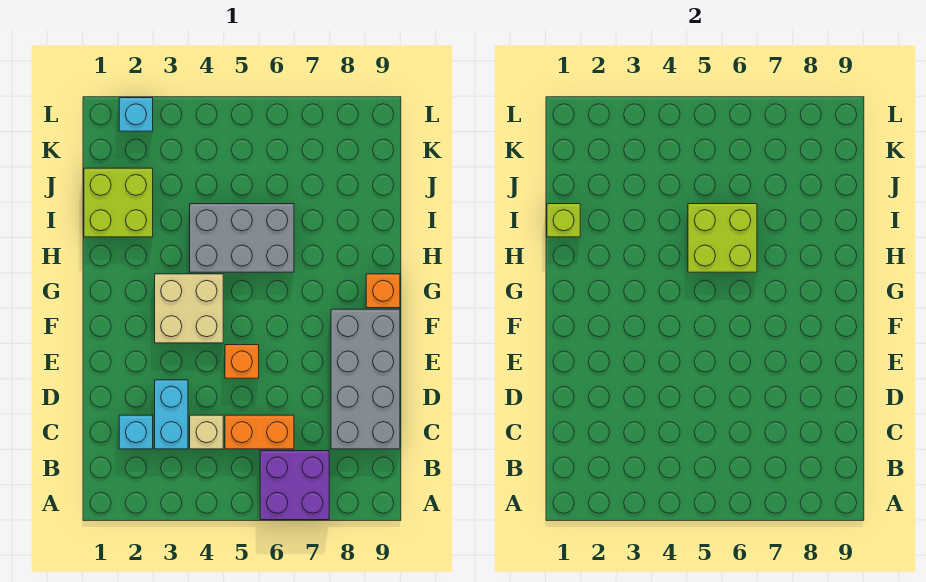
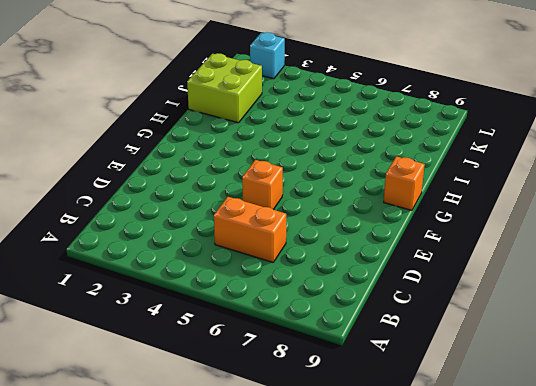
none -> purple 2x2 brick [260,451,329,520]
none -> cyan 1x1 brick [119,415,153,449]
none -> cyan 1x2 brick [155,380,188,449]

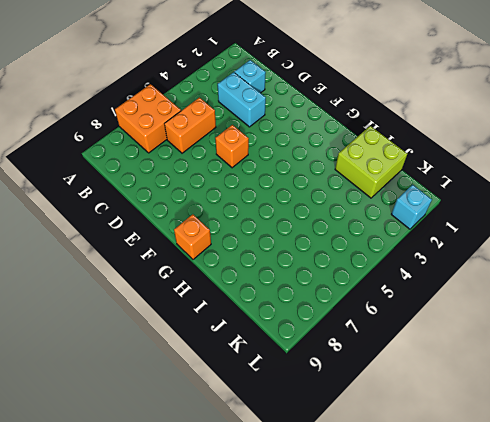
orange 2x2 brick [115,84,181,153] -> purple 2x2 brick [260,451,329,520]
none -> tan 1x1 brick [190,415,223,449]
none -> grey 2x4 brick [331,309,400,449]
none -> tan 2x2 brick [155,274,223,343]

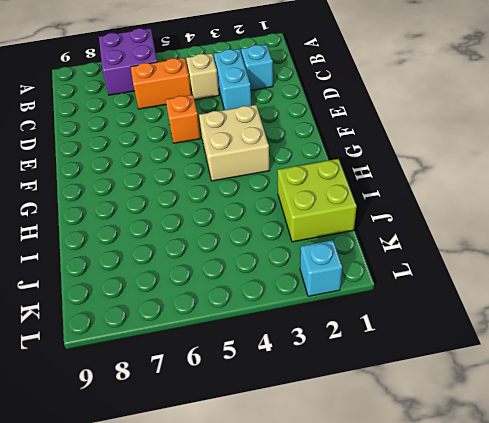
none -> grey 2x4 brick [331,309,400,449]
none -> orange 1x1 brick [366,274,400,308]
none -> grey 2x3 brick [190,204,294,272]

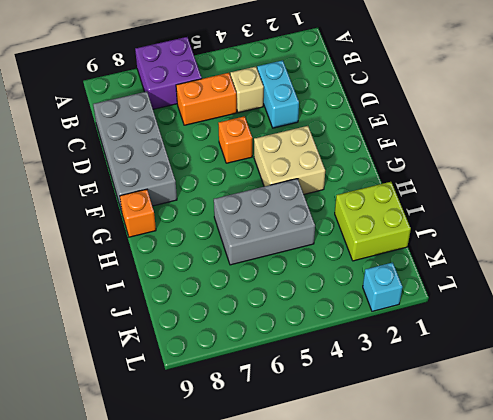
none -> cyan 1x1 brick [119,415,153,449]
none -> lime 2x2 brick [688,204,757,272]
none -> lime 1x1 brick [547,204,580,237]

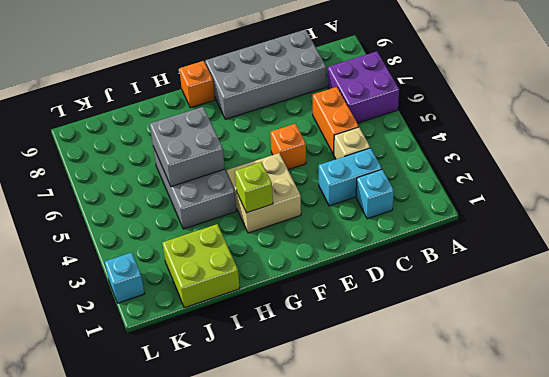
lime 1x1 brick [235,162,273,213] -> lime 1x1 brick moved to [547,204,580,237]
grey 2x2 brick [150,107,225,187] -> lime 2x2 brick [688,204,757,272]

